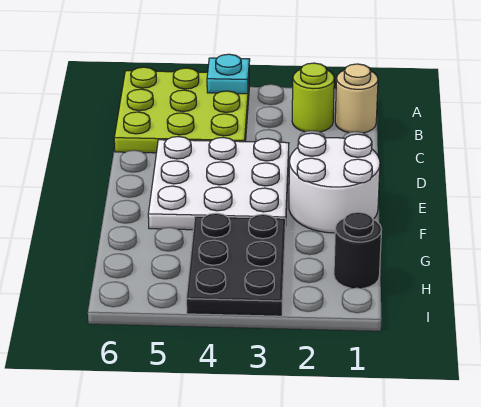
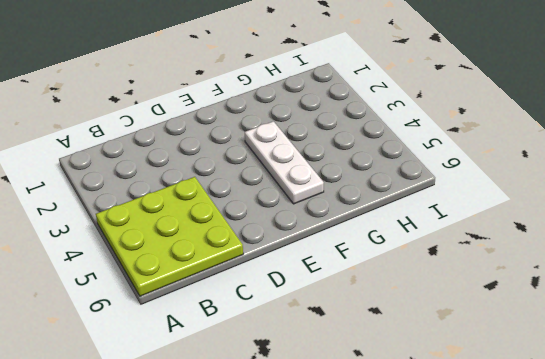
white 1x3 plate [245,121,324,204] -> white 3x3 plate [148,137,289,230]
none -> tan 1x1 round brick [335,64,378,133]
none -> lime 1x1 round brick [292,63,334,132]

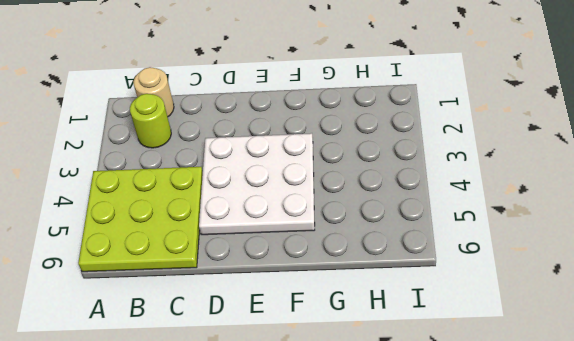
none -> white 2x2 round brick [289,133,380,233]
none -> black 2x3 plate [186,213,286,316]

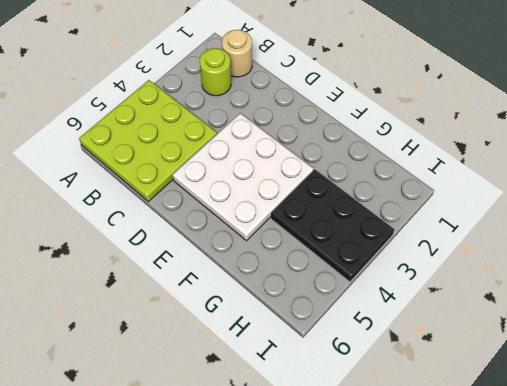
none -> white 2x2 round brick [289,133,380,233]
none -> black 1x1 round brick [334,212,382,288]

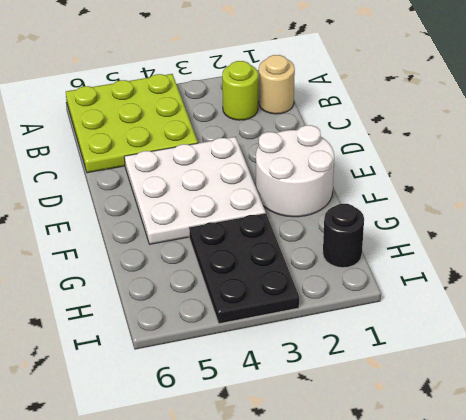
none -> cyan 1x1 plate [207,54,250,94]

